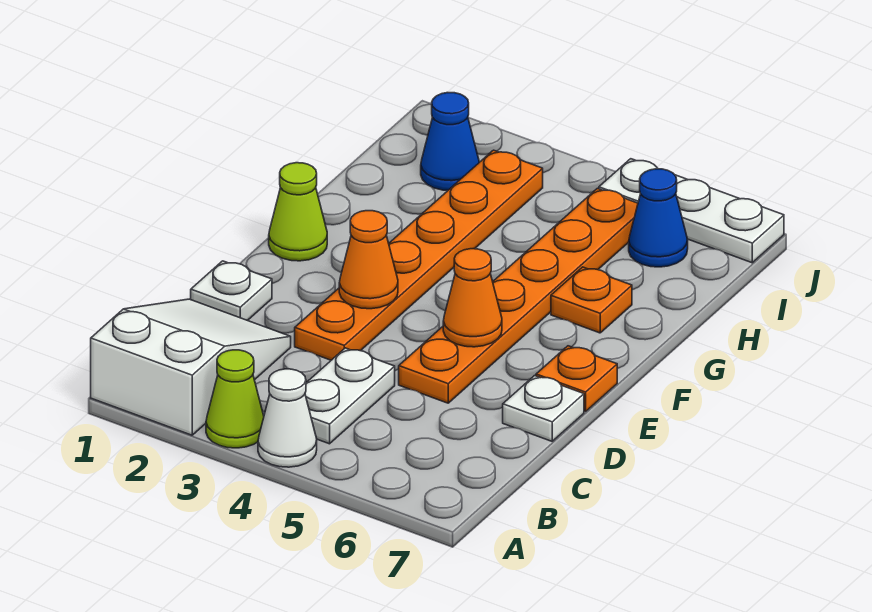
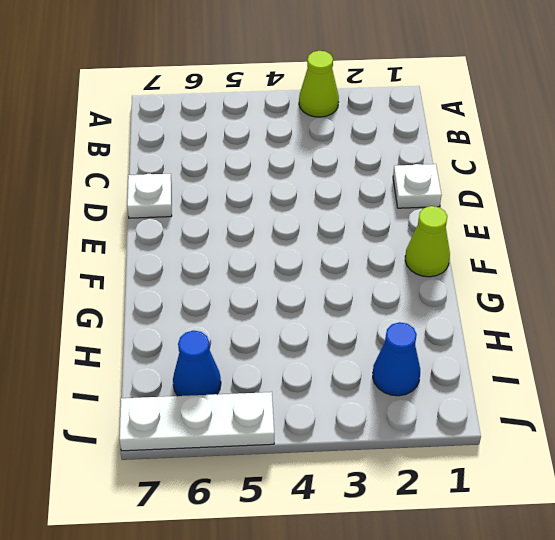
none -> white 2x3 slope [91,299,291,435]
none -> white 1x1 cone [258,369,317,467]
none -> white 1x2 plate [305,348,395,444]

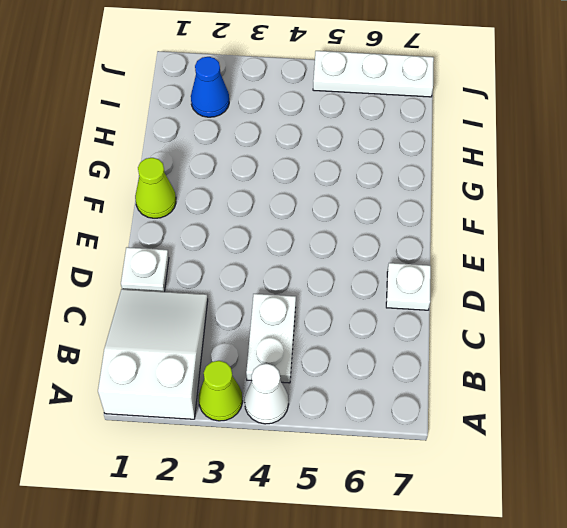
none -> orange 1x6 plate [295,150,543,360]
none -> orange 1x6 plate [399,188,638,403]
none -> orange 1x1 plate [536,346,617,412]

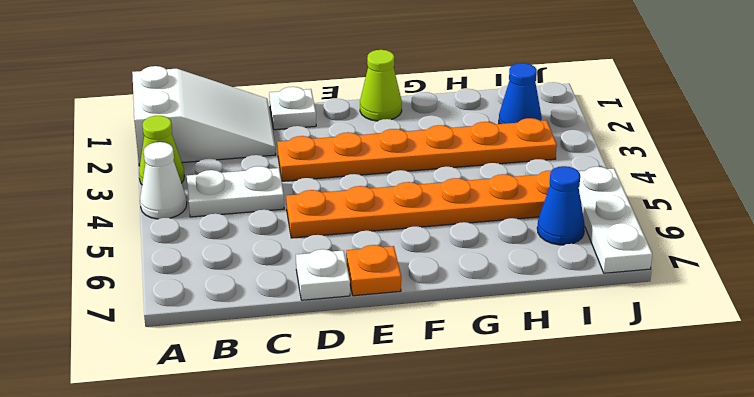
none -> orange 1x1 plate [551,267,632,333]
none -> orange 1x1 cone [339,211,398,309]
none -> orange 1x1 cone [443,249,502,347]

